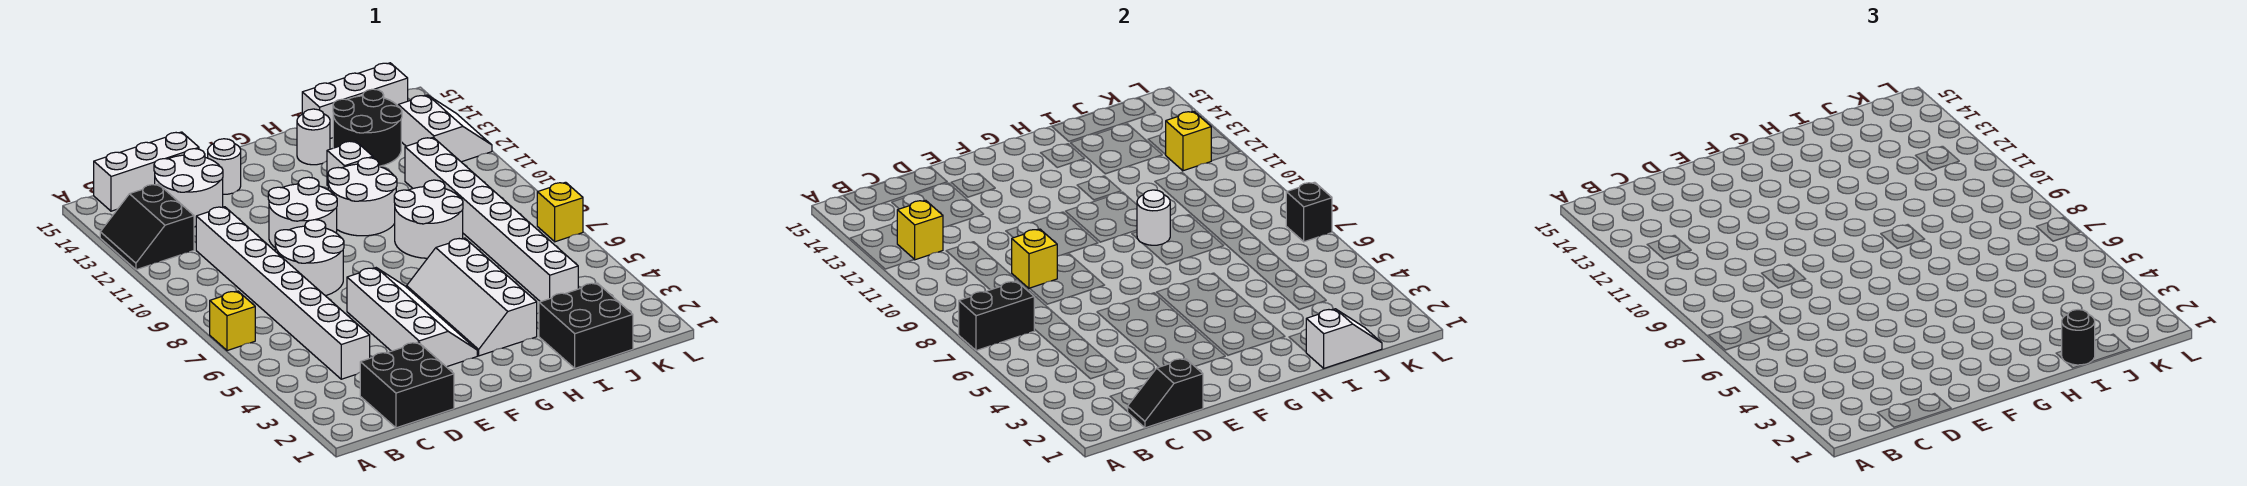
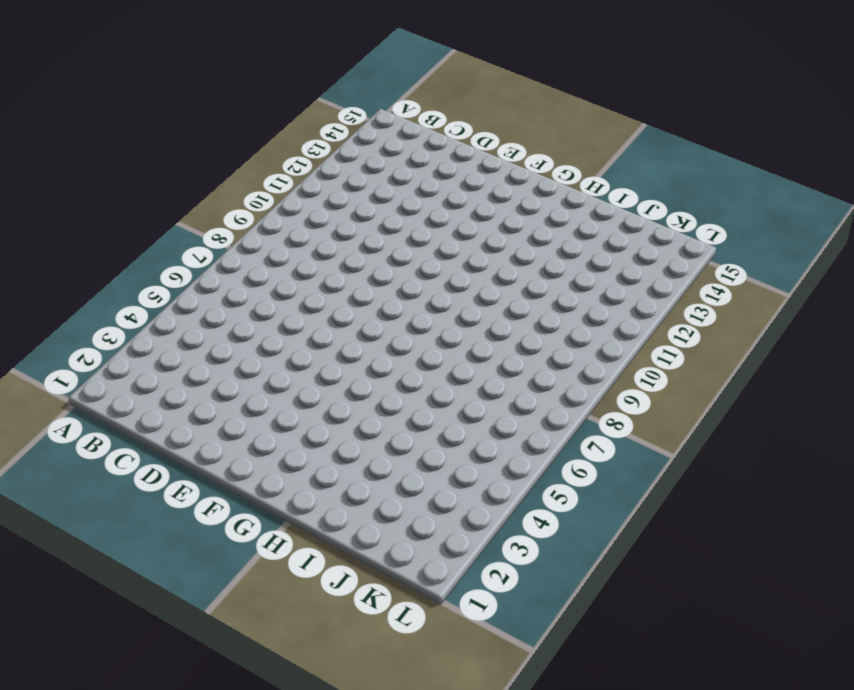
none -> yellow 1x1 brick [210,291,255,351]
none -> black 2x2 slope [100,184,194,270]
none -> white 1x3 brick [94,132,199,211]
none -> black 2x2 brick [360,342,454,428]

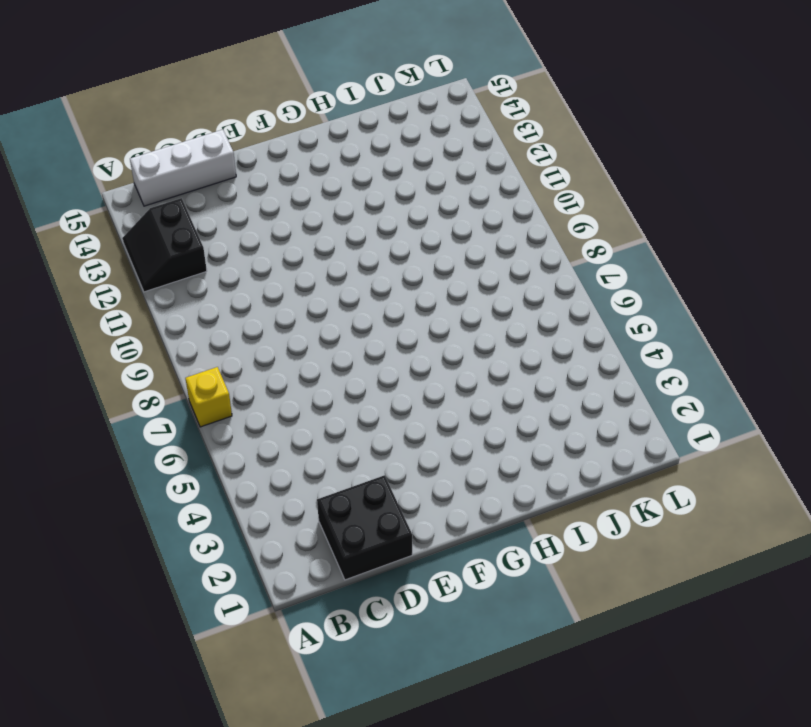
none -> white 1x8 brick [196,207,370,379]
none -> white 2x2 round brick [154,149,223,227]
none -> white 2x2 round brick [275,220,344,296]
none -> white 2x4 slope [347,268,477,367]

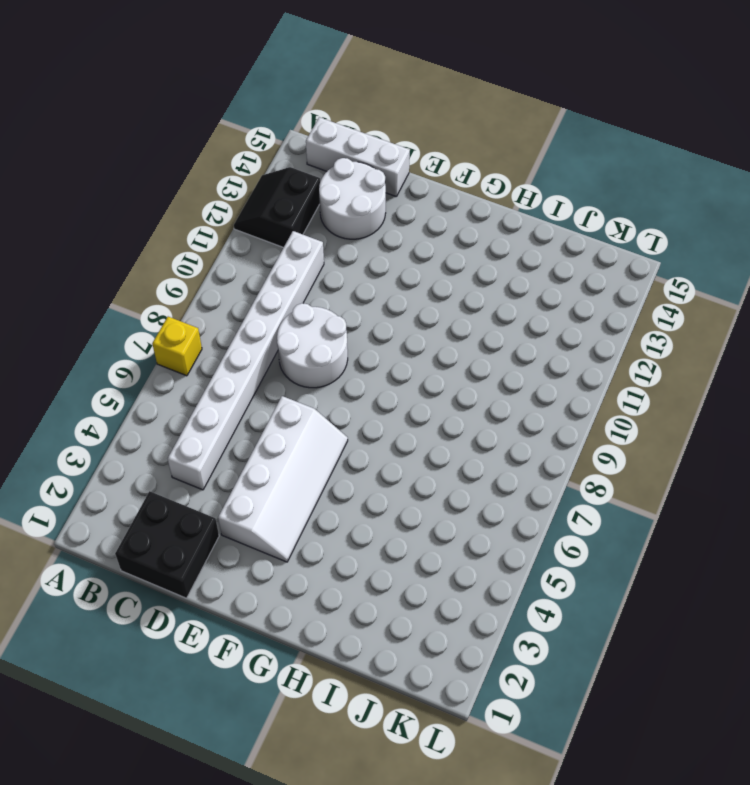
none -> white 2x2 round brick [268,177,337,247]
none -> white 1x1 round brick [208,139,241,194]
none -> white 2x4 slope [407,238,537,356]
none -> white 2x2 round brick [328,158,397,236]

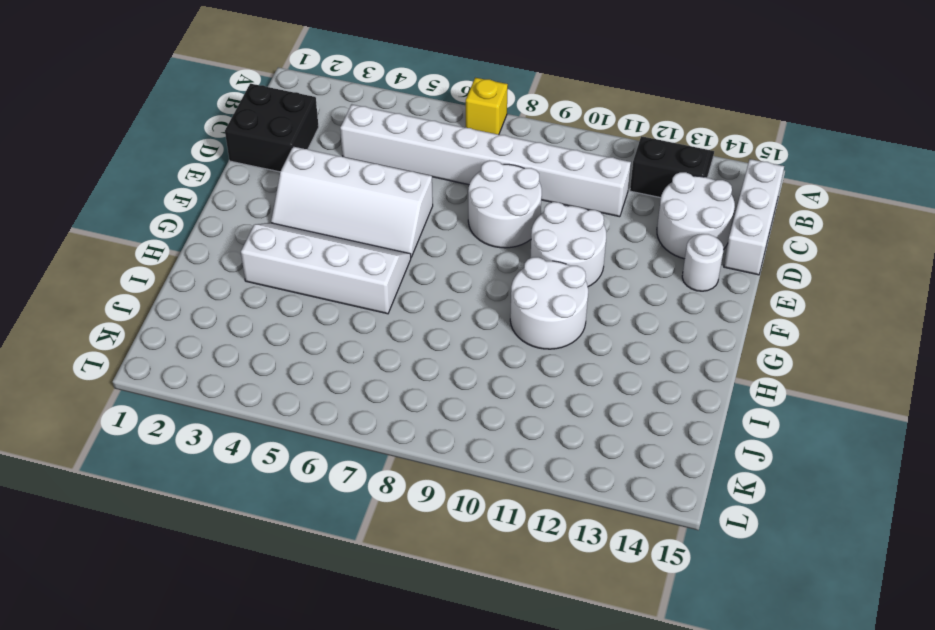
none -> white 2x2 round brick [394,180,463,258]
none -> white 1x1 brick [327,141,373,185]
none -> white 1x1 round brick [297,109,330,165]
none -> black 2x2 brick [539,283,633,368]

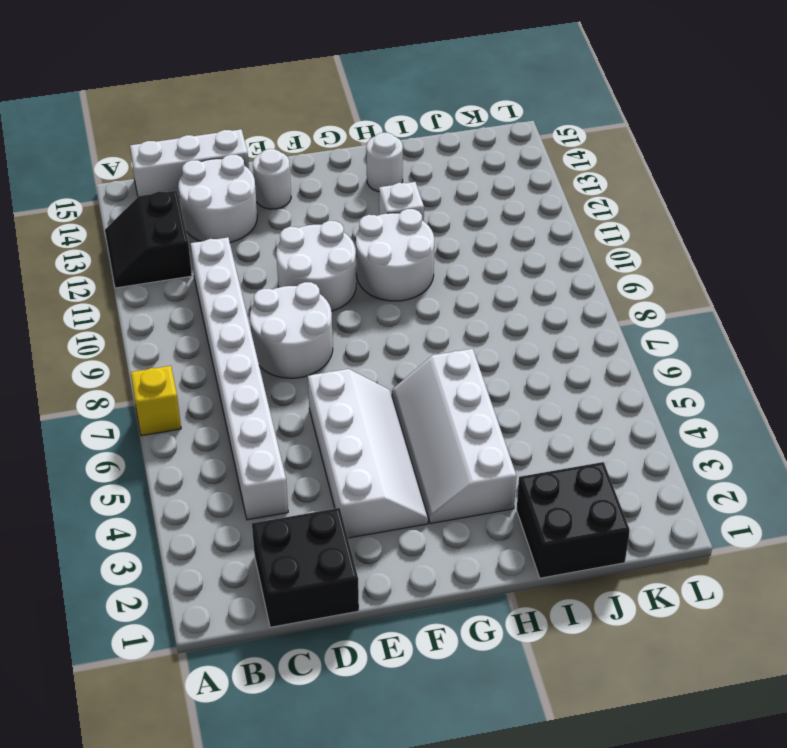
none -> white 2x2 round brick [394,180,463,258]
none -> black 2x2 round brick [333,89,402,166]
none -> white 1x3 brick [302,63,408,139]
none -> white 1x8 brick [405,137,578,302]

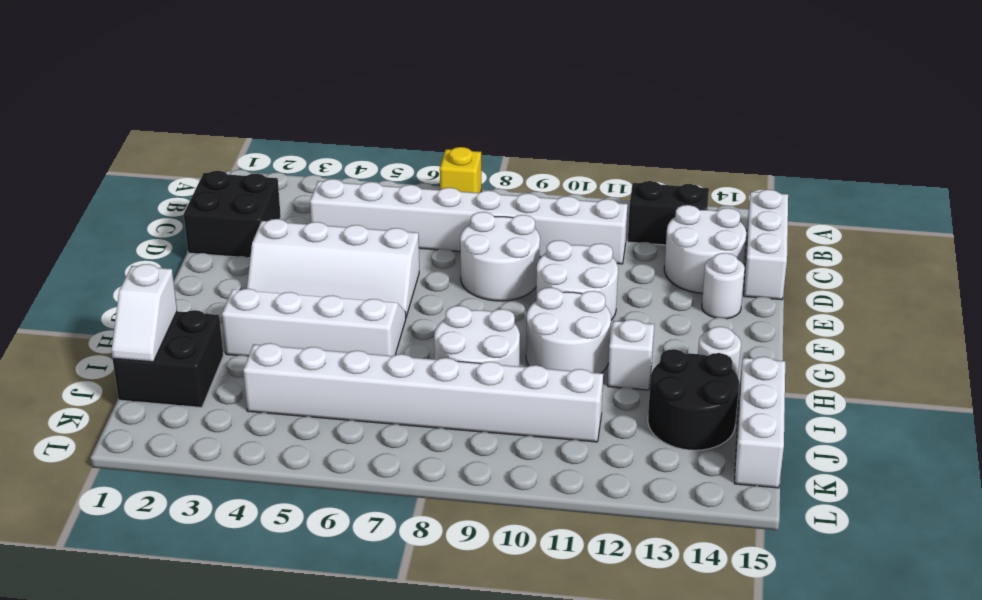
none -> white 2x2 slope [398,95,492,162]
none -> yellow 1x1 brick [537,182,583,242]
none -> black 1x2 brick [959,281,1034,351]
none -> yellow 1x1 brick [897,200,943,260]

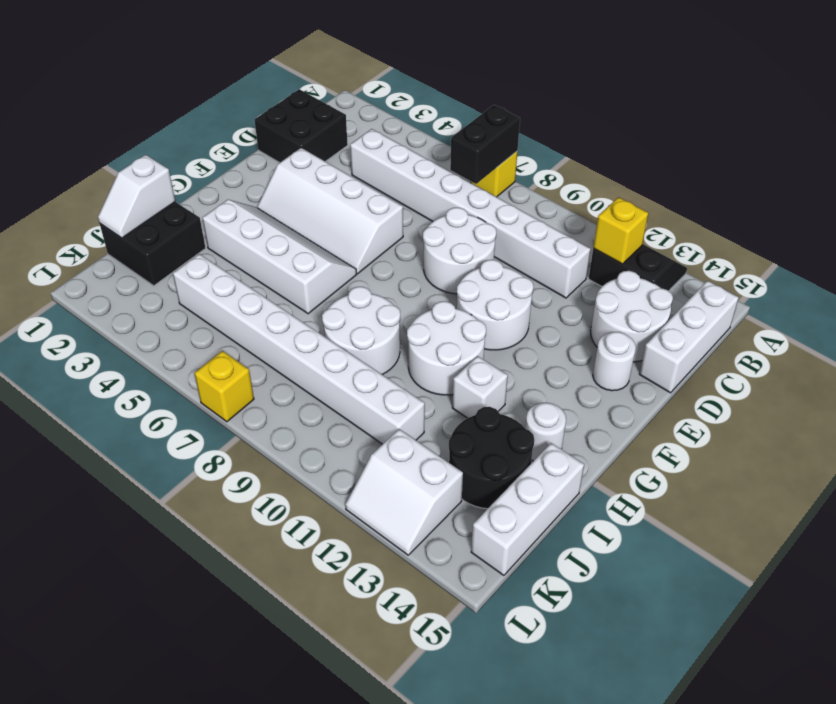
none -> black 1x2 slope [1128,359,1203,428]
none -> yellow 1x1 brick [1012,229,1057,289]
none -> white 1x1 round brick [1137,190,1170,245]
none -> yellow 1x1 brick [1166,111,1211,171]

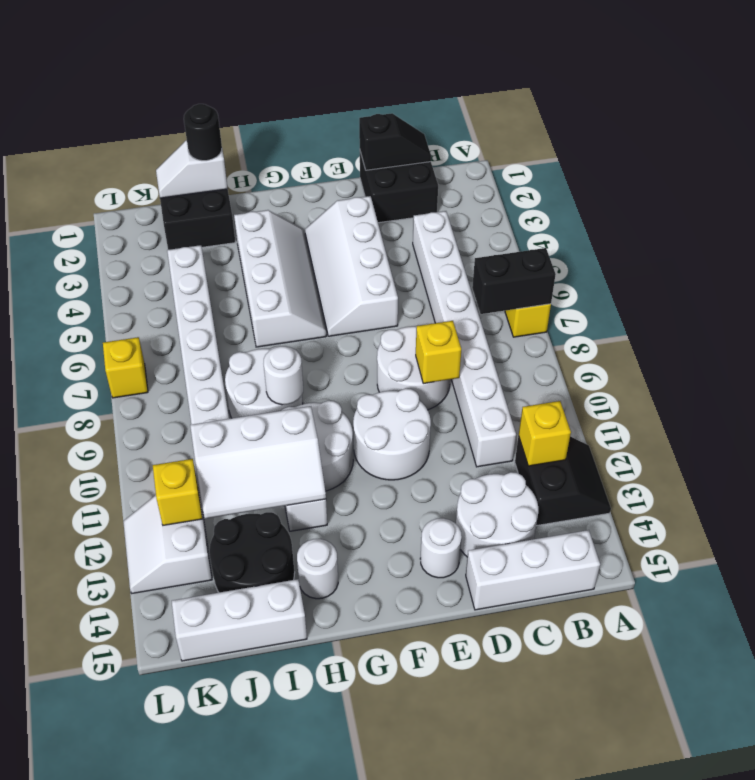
white 2x3 slope [190,406,326,519] -> none
none -> black 1x1 brick [1286,182,1332,242]

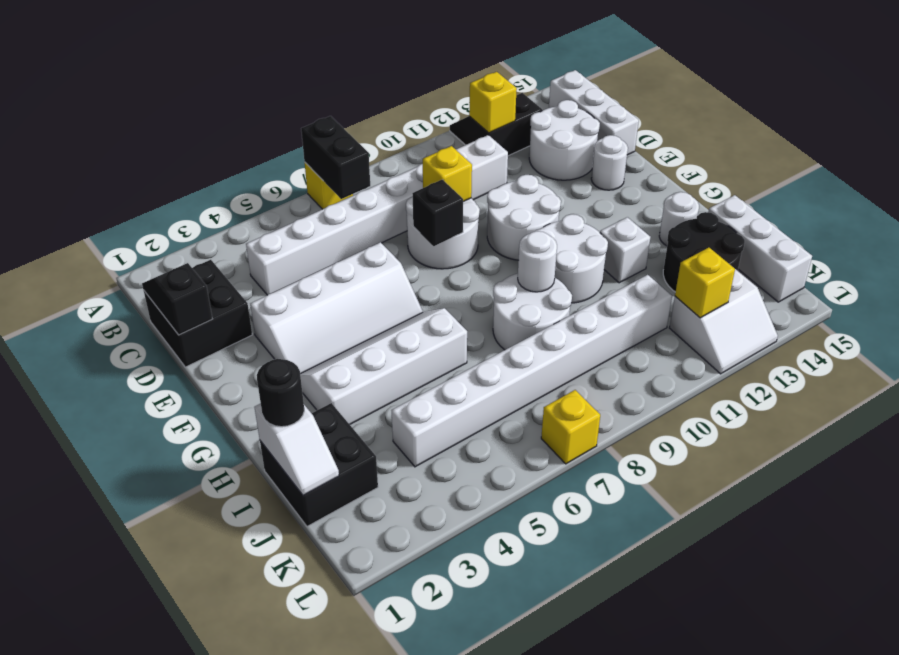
black 1x1 brick [412,179,463,246] -> black 1x1 brick moved to [1286,182,1332,242]

